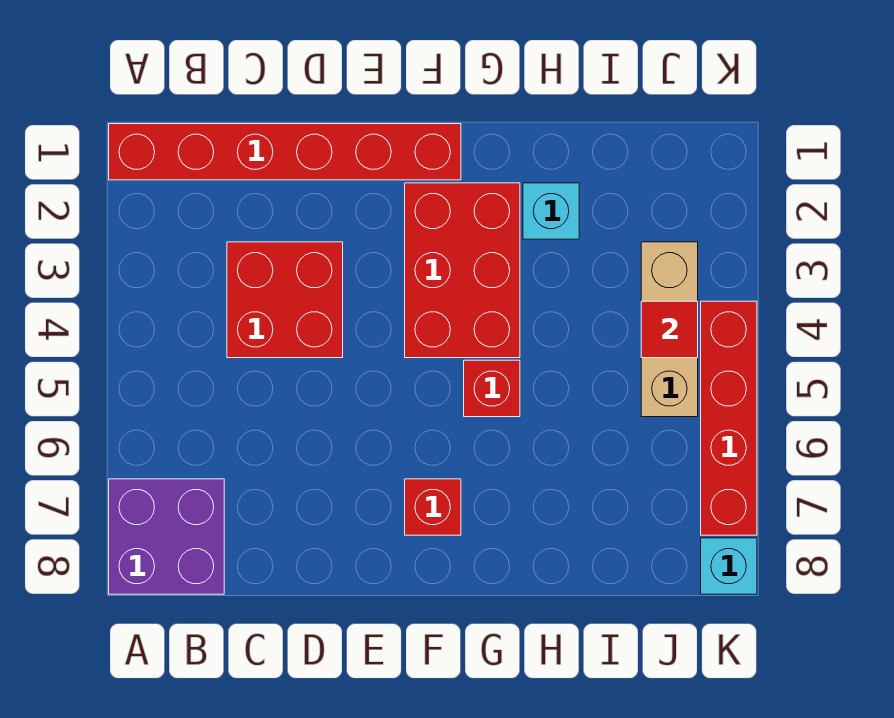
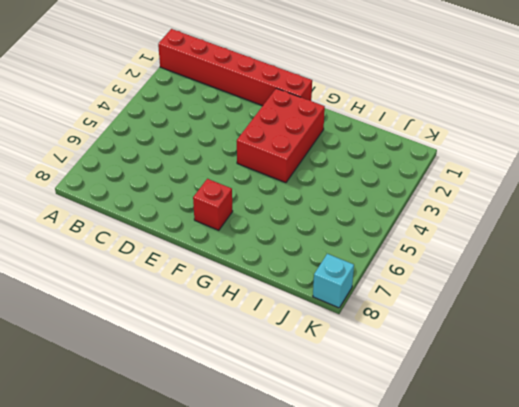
none -> purple 2x2 brick [109,479,224,594]
none -> red 2x2 brick [227,242,343,358]

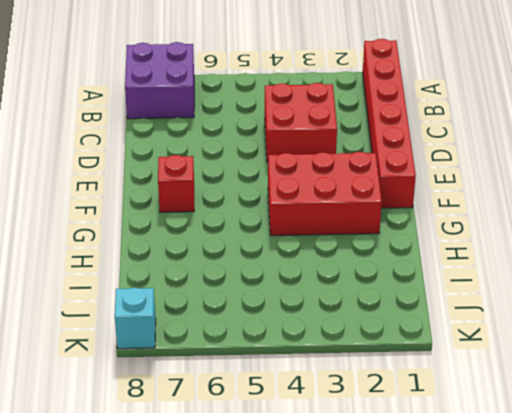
none -> red 1x1 brick [464,360,520,417]
none -> cyan 1x1 brick [523,183,579,239]

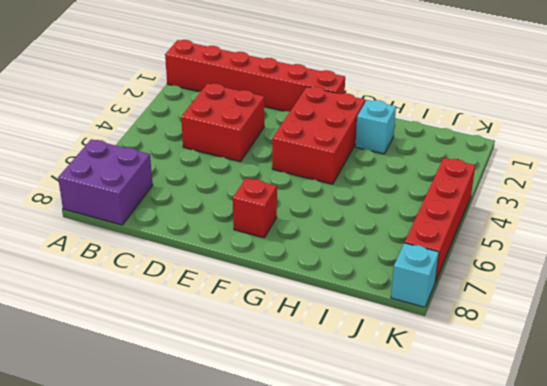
none -> red 1x1 brick [464,360,520,417]
none -> tan 1x3 brick [641,242,698,417]

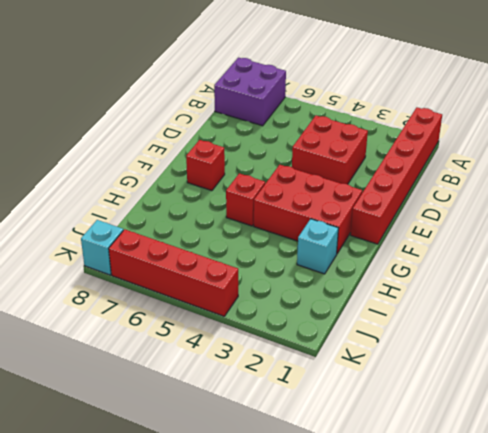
none -> tan 1x3 brick [641,242,698,417]
none -> red 1x1 tile [641,301,698,358]

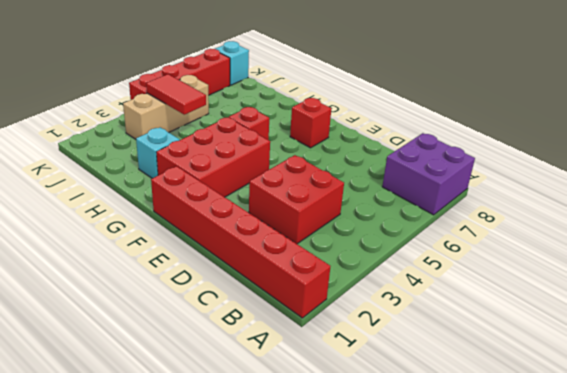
red 1x2 tile [146,74,206,115] -> red 1x1 tile [641,301,698,358]

